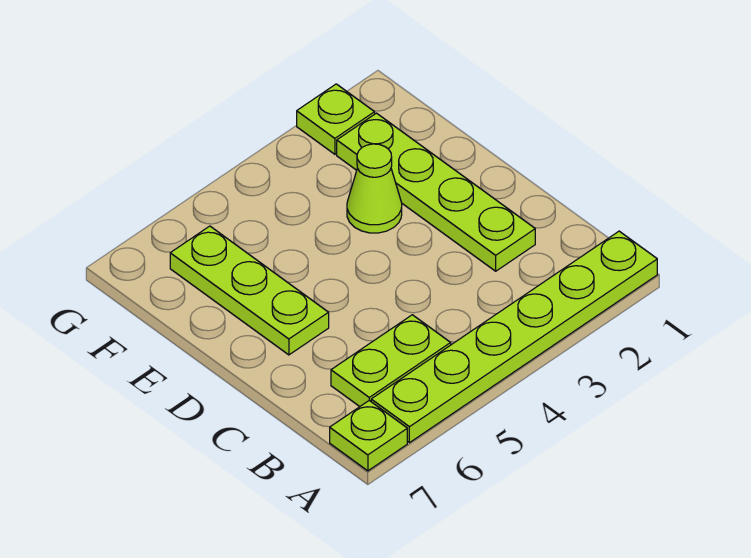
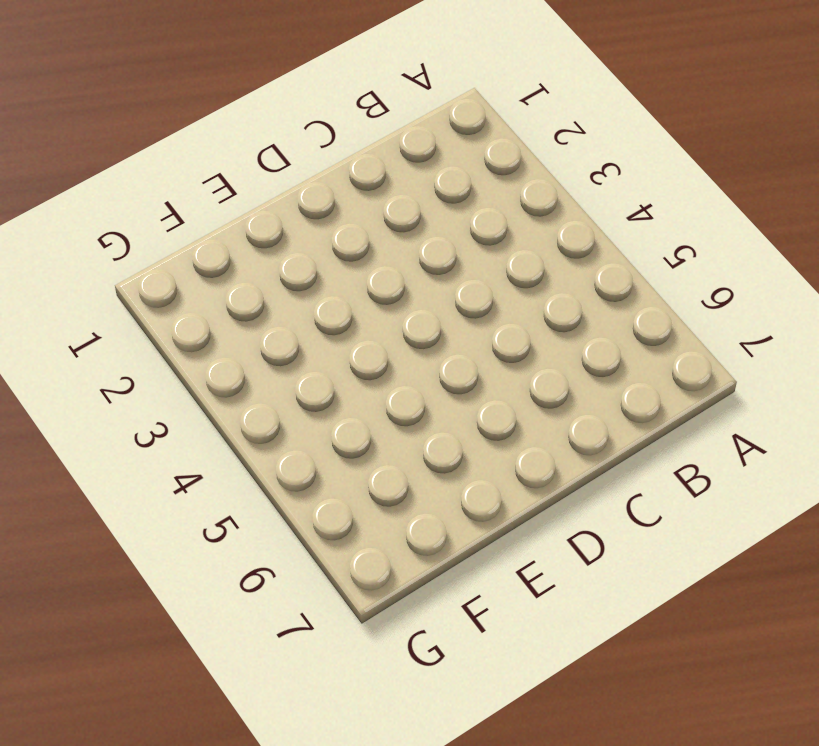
none -> lime 1x6 plate [371,231,657,443]
none -> lime 1x1 plate [330,401,407,471]

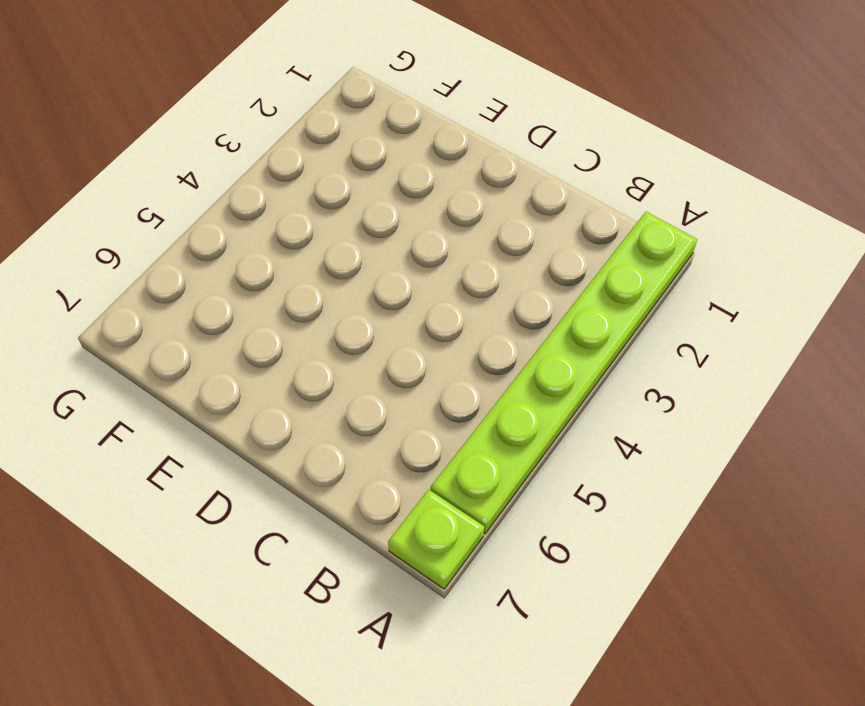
none -> lime 1x2 plate [331,315,451,406]
none -> lime 1x4 plate [337,113,535,271]

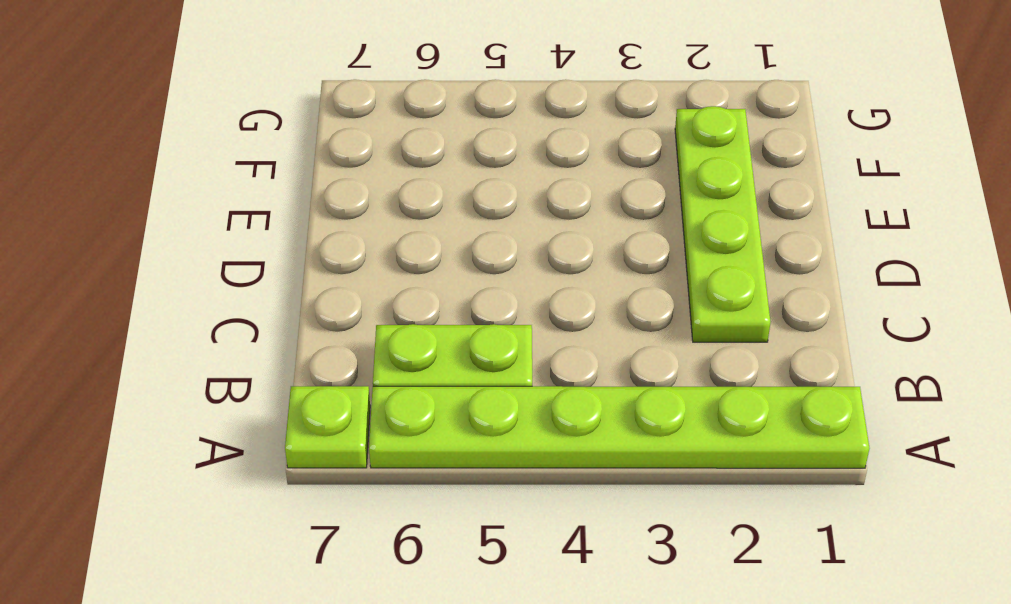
none -> lime 1x3 plate [170,226,329,355]
none -> lime 1x1 cone [347,144,402,233]

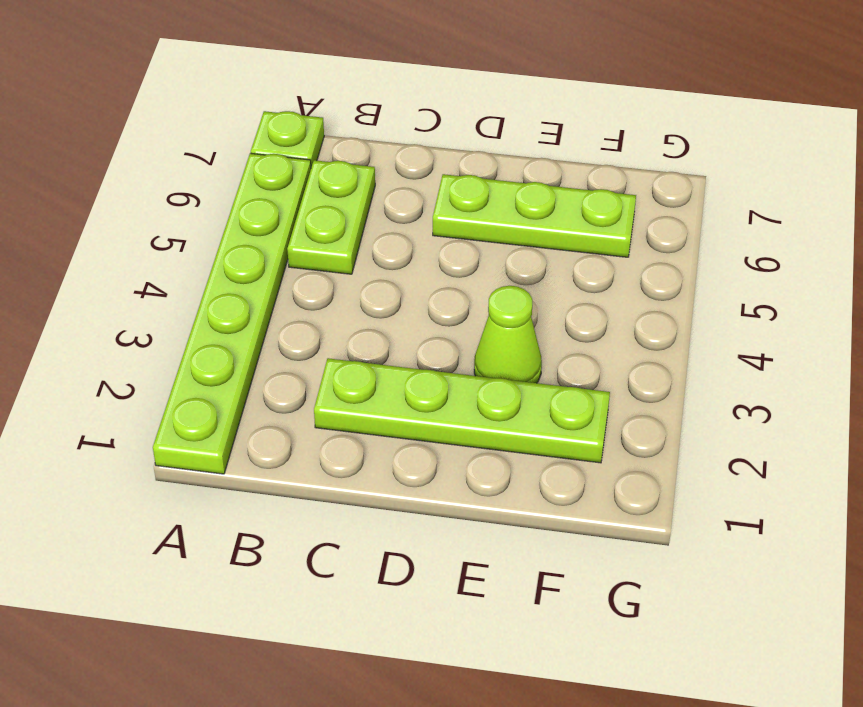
none -> lime 1x1 plate [297,84,375,154]

